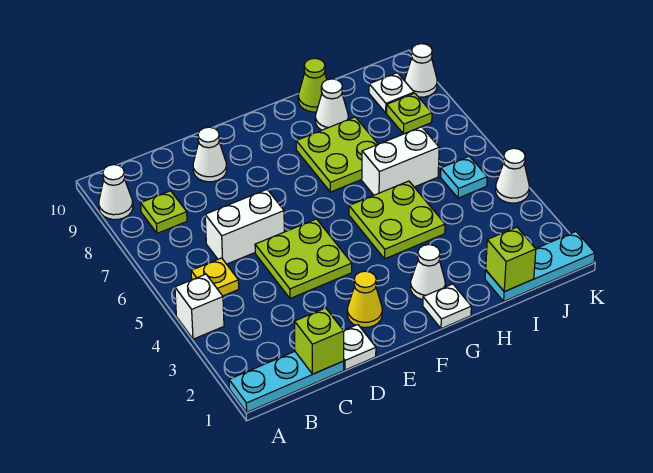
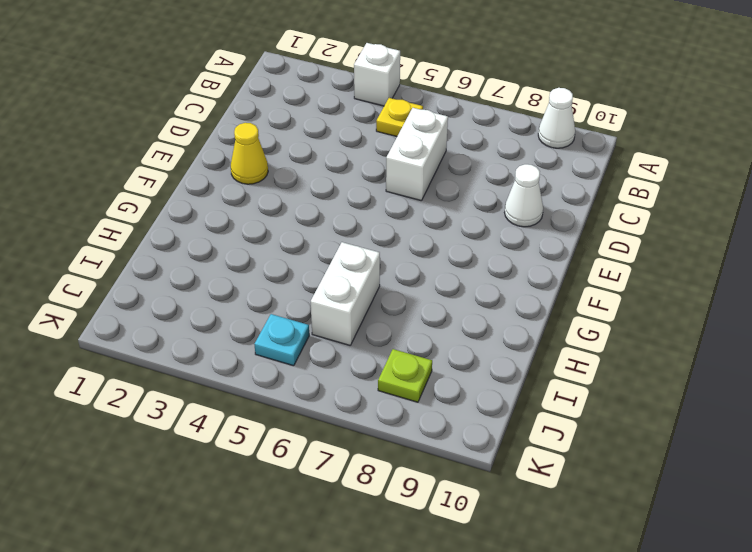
none -> cyan 1x3 plate [229,351,344,412]
none -> lime 1x1 plate [141,191,187,233]
none -> white 1x1 plate [344,325,376,370]

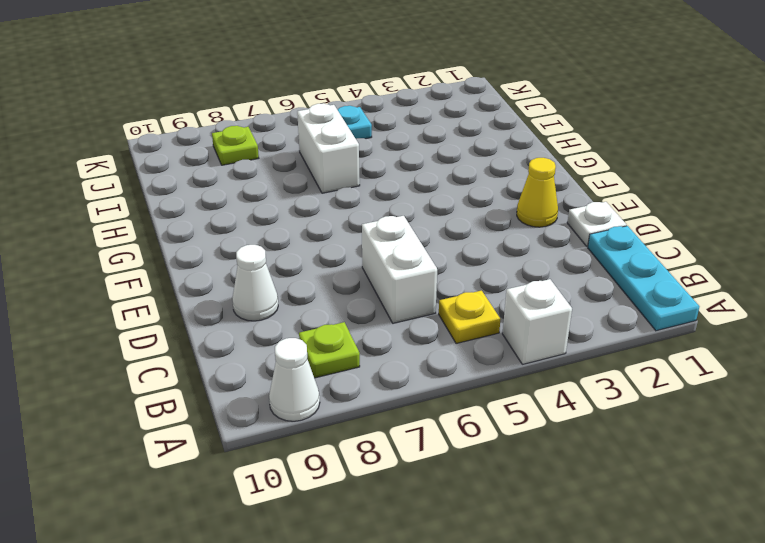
none -> lime 2x2 plate [255,219,352,298]
none -> white 1x1 plate [423,284,471,329]
none -> white 1x1 cone [410,245,445,300]

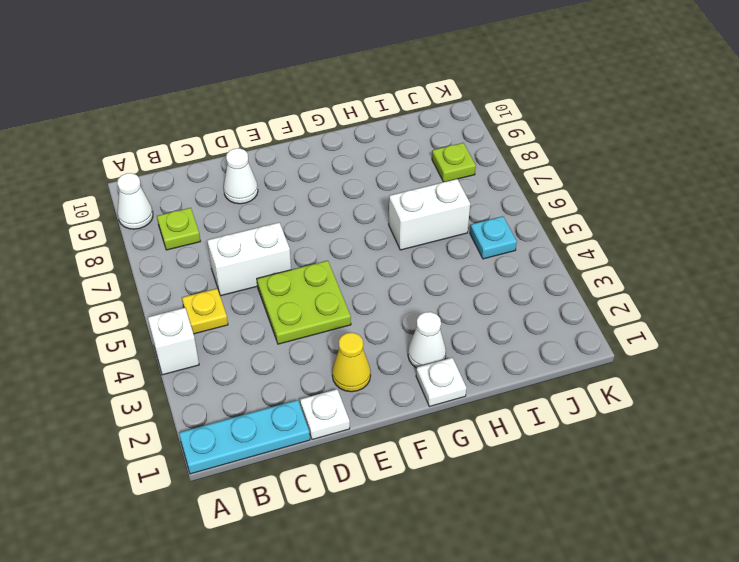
none -> lime 2x2 plate [349,181,445,259]
none -> lime 2x2 plate [296,117,378,192]
none -> white 1x1 cone [316,79,348,130]

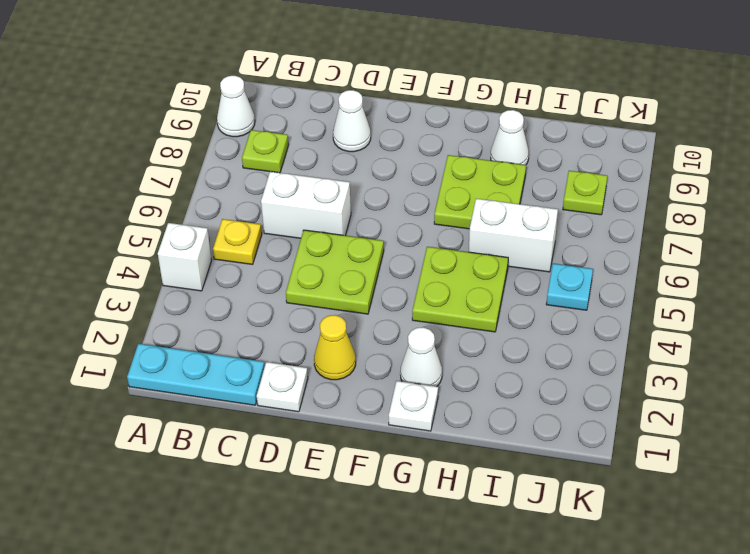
none -> lime 1x1 cone [298,58,327,112]
none -> cyan 1x3 plate [485,232,595,301]
none -> white 1x1 plate [369,73,414,113]

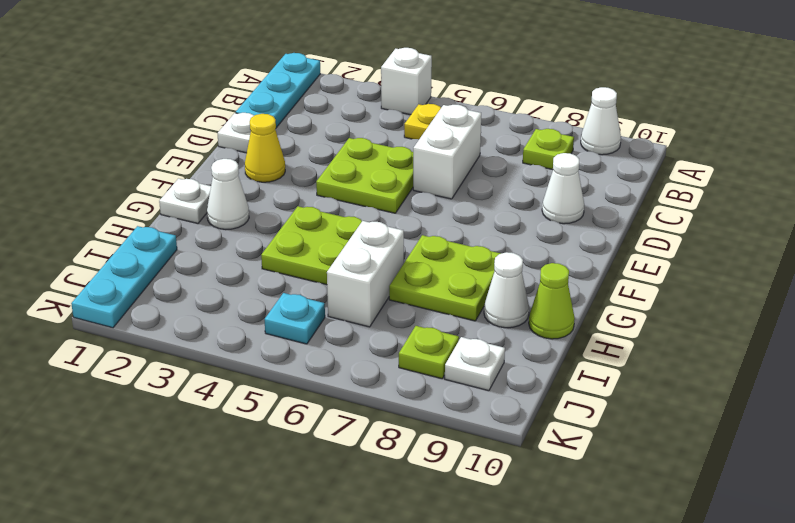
none -> white 1x1 cone [496,148,529,203]
none -> white 1x1 cone [405,44,437,97]
none -> lime 1x1 brick [295,308,344,374]

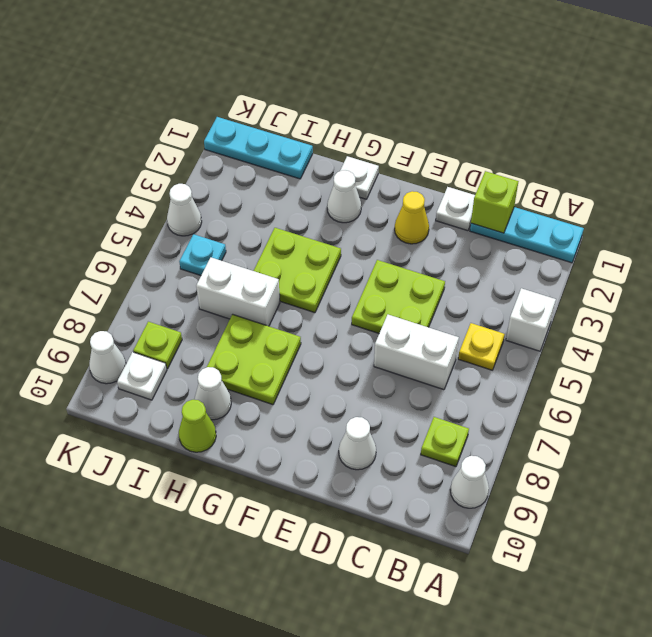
none -> lime 1x1 brick [486,227,536,292]

